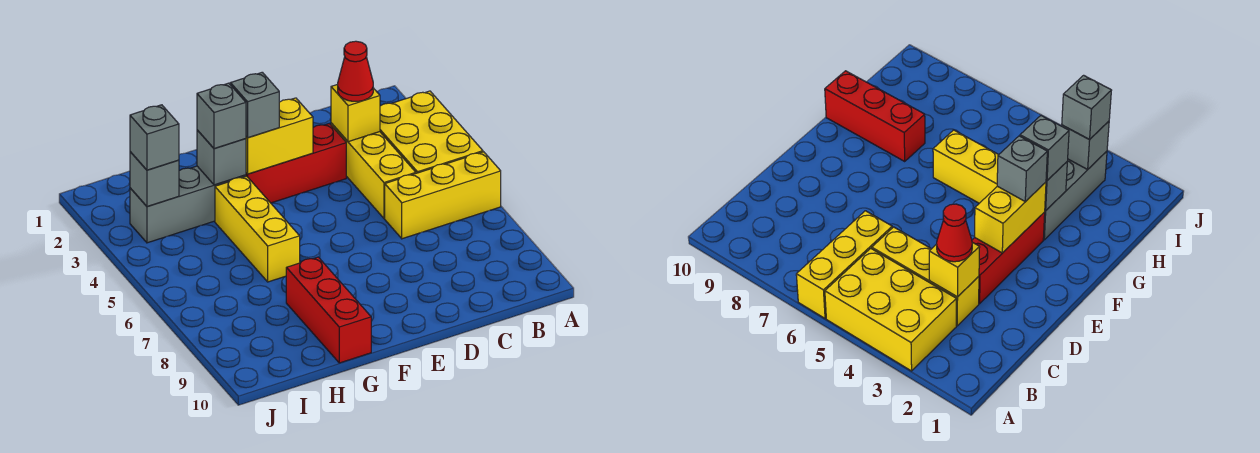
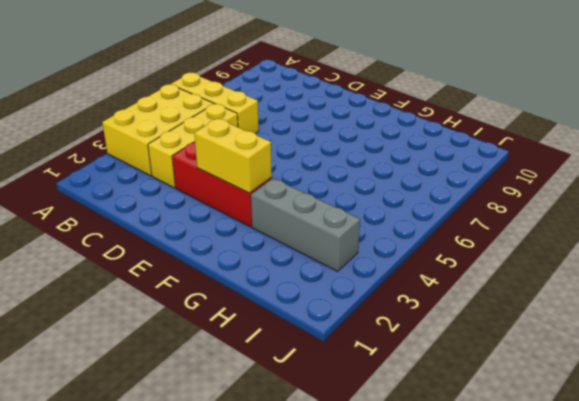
none -> yellow 1x3 brick [215,176,300,282]
none -> red 1x3 brick [286,257,371,363]
none -> yellow 1x1 brick [331,84,380,142]

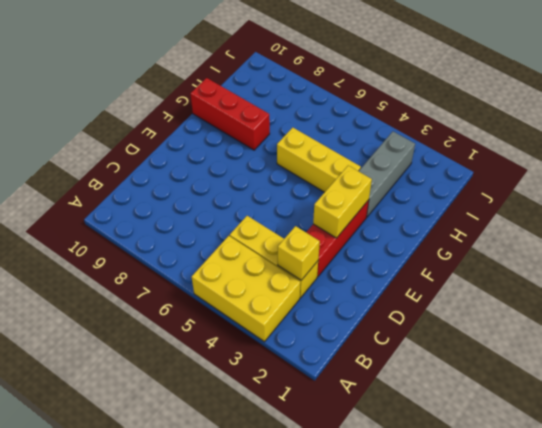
none -> yellow 1x3 brick [385,152,501,239]
none -> grey 1x1 brick [197,130,246,185]
none -> grey 1x1 brick [130,152,179,207]

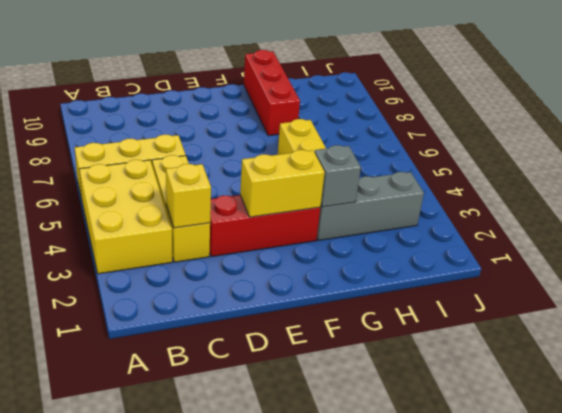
none -> grey 1x1 brick [130,152,179,207]
none -> red 1x1 cone [338,41,373,101]
none -> grey 1x1 brick [230,72,279,138]

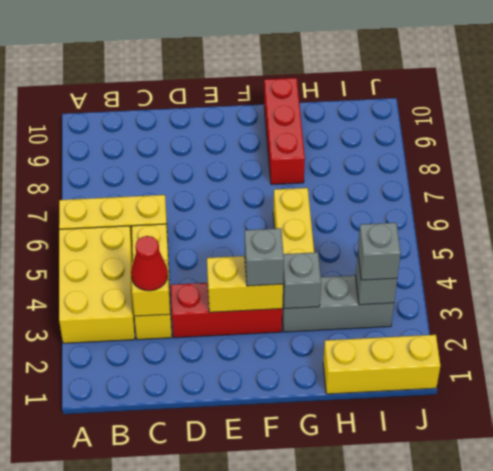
yellow 1x3 brick [323,335,440,394] -> none
none -> grey 1x1 brick [197,83,246,149]

